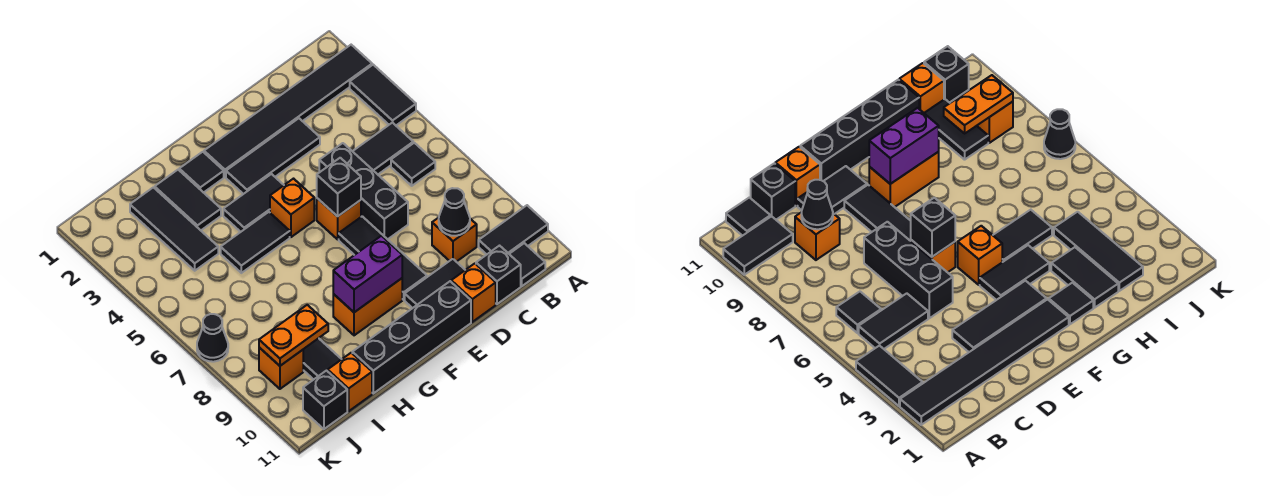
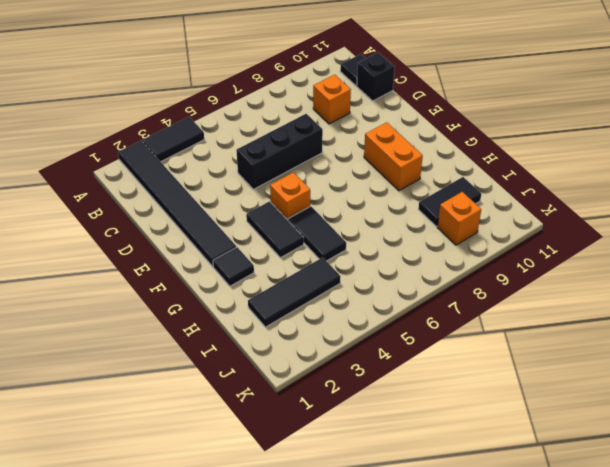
none -> black 1x2 tile [479,205,548,254]
none -> black 1x2 tile [353,123,413,174]
none -> black 1x1 tile [391,143,435,186]
none -> black 1x3 tile [226,118,320,194]

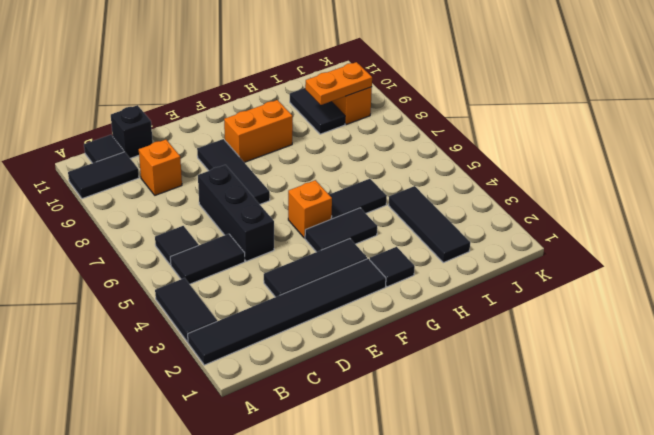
none -> black 1x2 tile [405,259,465,308]
none -> orange 1x1 brick [451,264,496,322]
none -> orange 1x1 brick [317,198,361,239]
none -> black 1x4 brick [352,281,471,393]

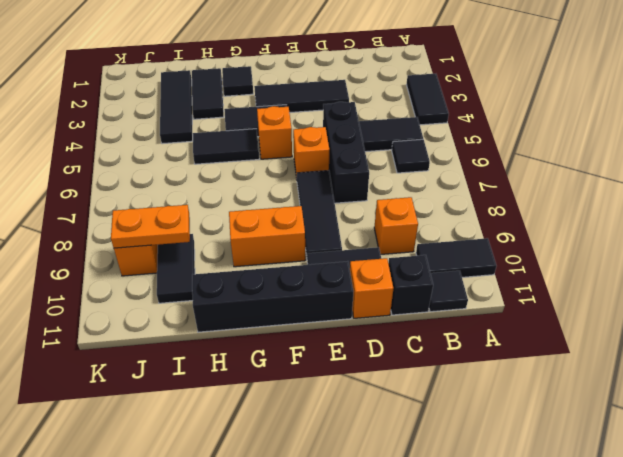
none -> black 1x6 tile [204,45,372,177]
none -> orange 1x1 brick [328,353,372,411]
none -> black 1x1 brick [303,371,347,429]
none -> black 1x1 cone [197,314,228,362]

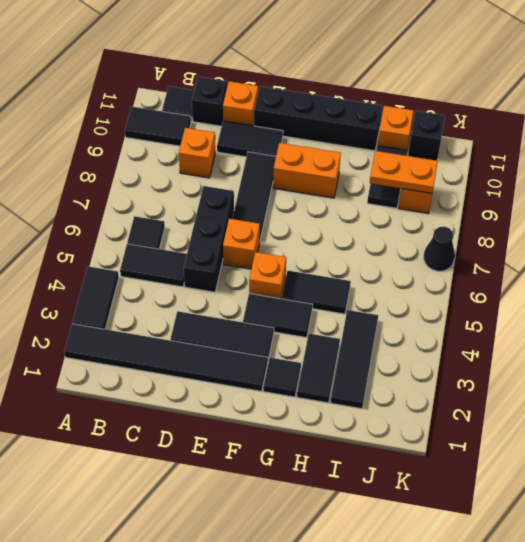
none -> black 1x1 cone [439,188,470,236]
none -> black 1x1 brick [317,158,361,216]
none -> purple 1x2 brick [333,236,402,312]

